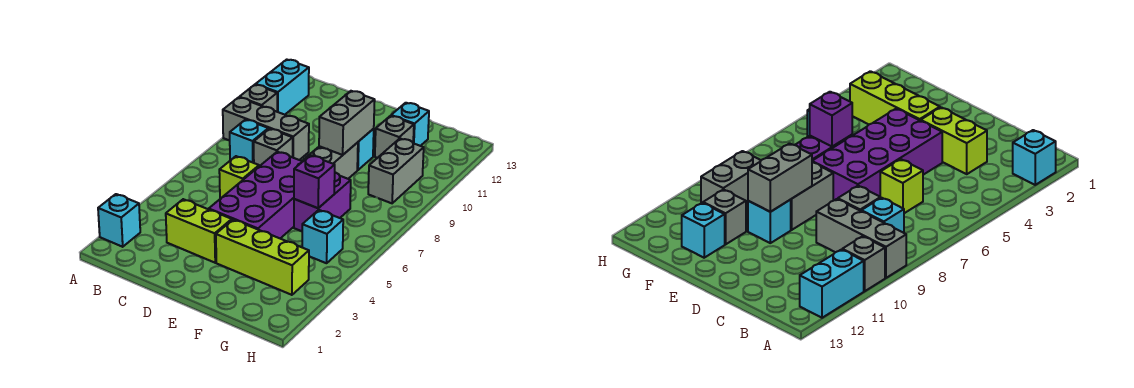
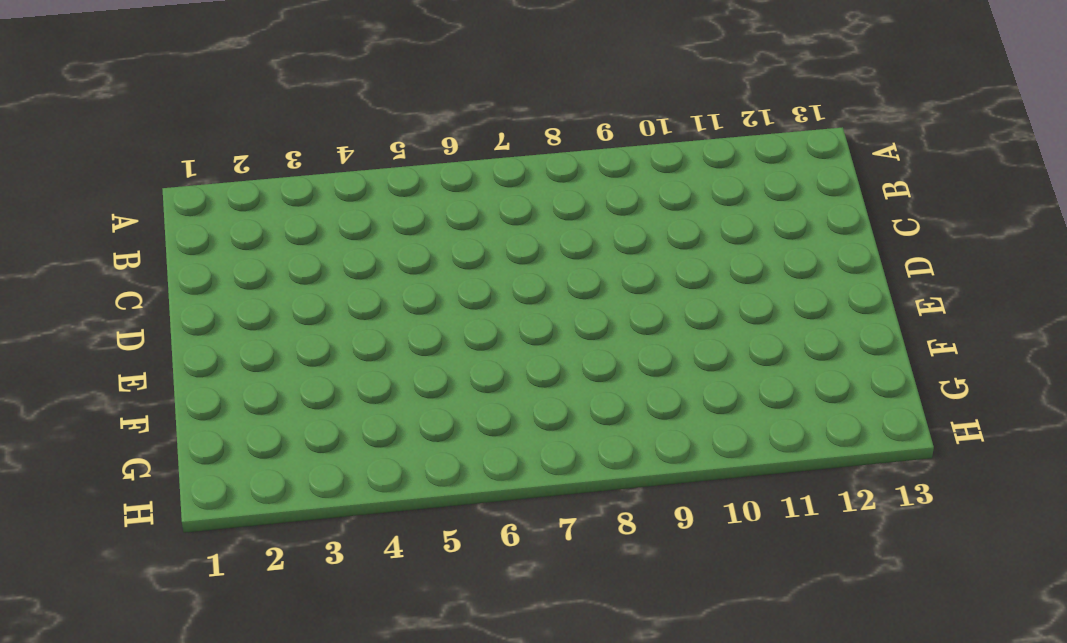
none -> cyan 1x1 brick [98,194,140,247]
none -> grey 1x3 brick [223,97,309,160]
none -> grey 1x1 brick [239,85,277,112]

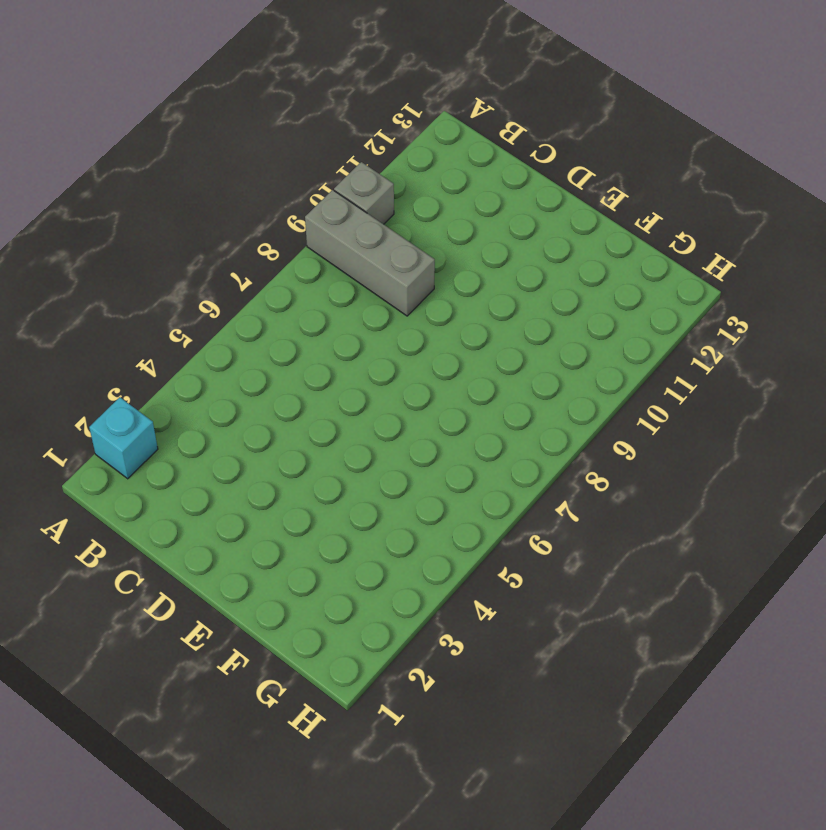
none -> cyan 1x2 brick [256,60,309,115]
none -> cyan 1x1 brick [230,120,268,163]
none -> lime 1x2 brick [166,199,232,263]

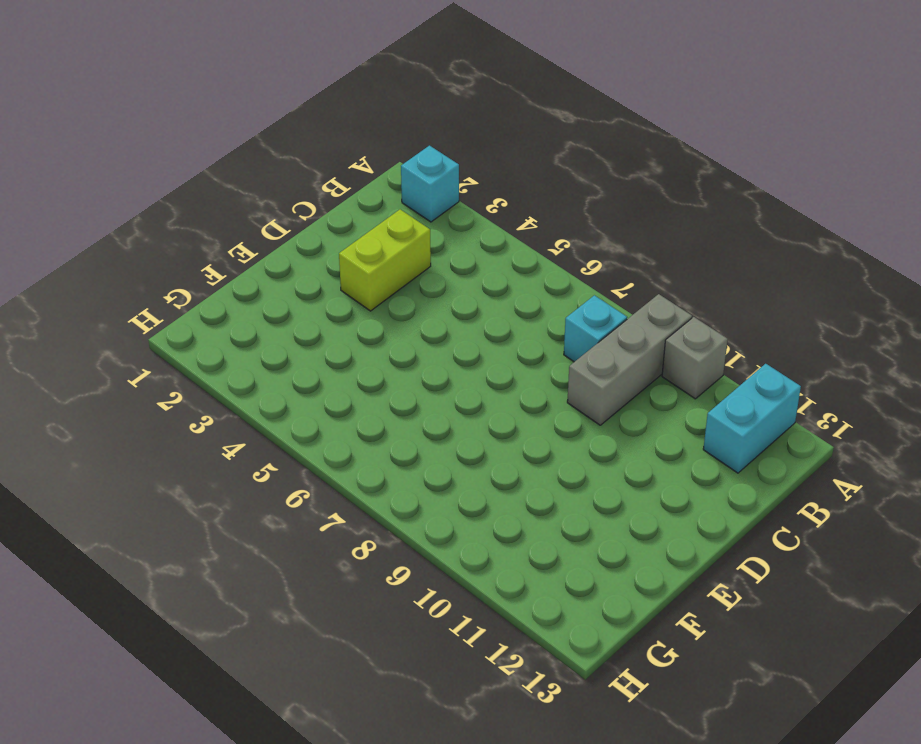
cyan 1x2 brick [703,364,801,473] -> cyan 1x2 brick turned to [256,60,309,115]
none -> lime 1x1 brick [219,156,259,199]
none -> grey 1x1 brick [254,129,293,166]
none -> purple 2x4 brick [209,152,303,238]

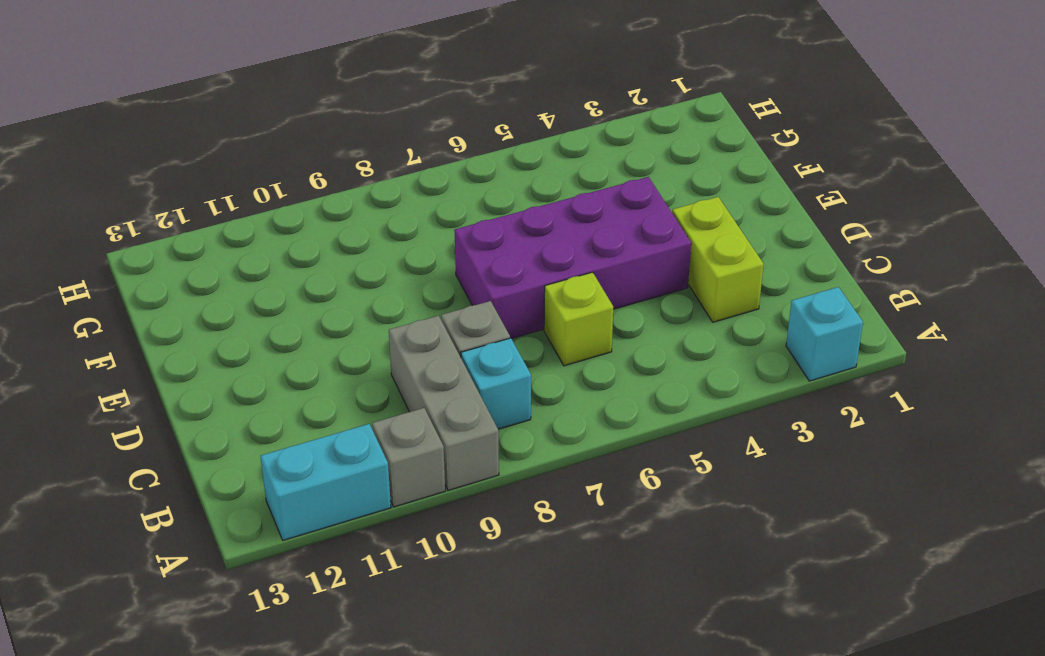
none -> lime 1x3 brick [216,220,309,295]
none -> grey 1x2 brick [303,142,358,179]
none -> cyan 1x1 brick [357,129,374,170]

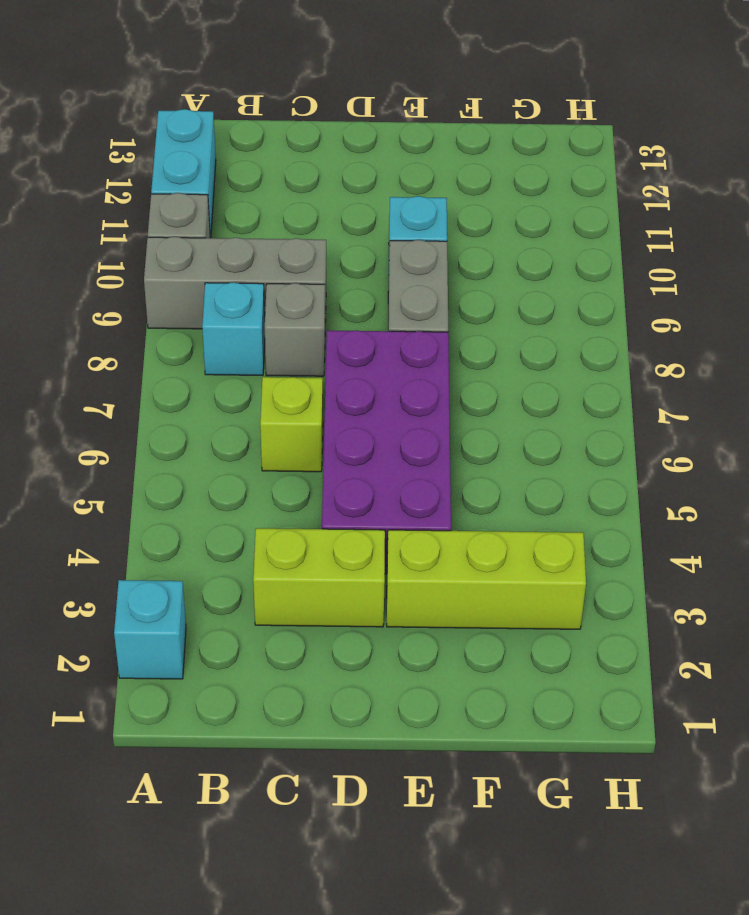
none -> purple 1x2 brick [294,173,351,231]
none -> grey 1x1 brick [375,116,414,158]
none -> cyan 1x1 brick [391,103,429,146]

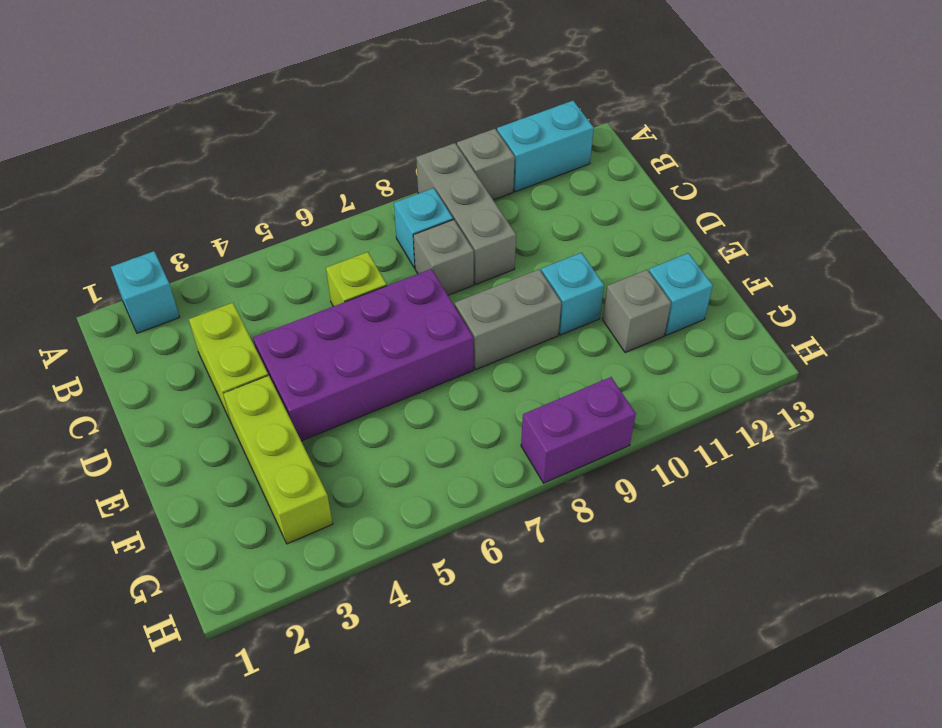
purple 1x2 brick [521,377,636,483] -> purple 1x2 brick moved to [294,173,351,231]
none -> cyan 1x1 brick [302,210,343,263]
none -> grey 1x2 brick [368,139,424,203]
none -> grey 1x2 brick [319,91,375,155]

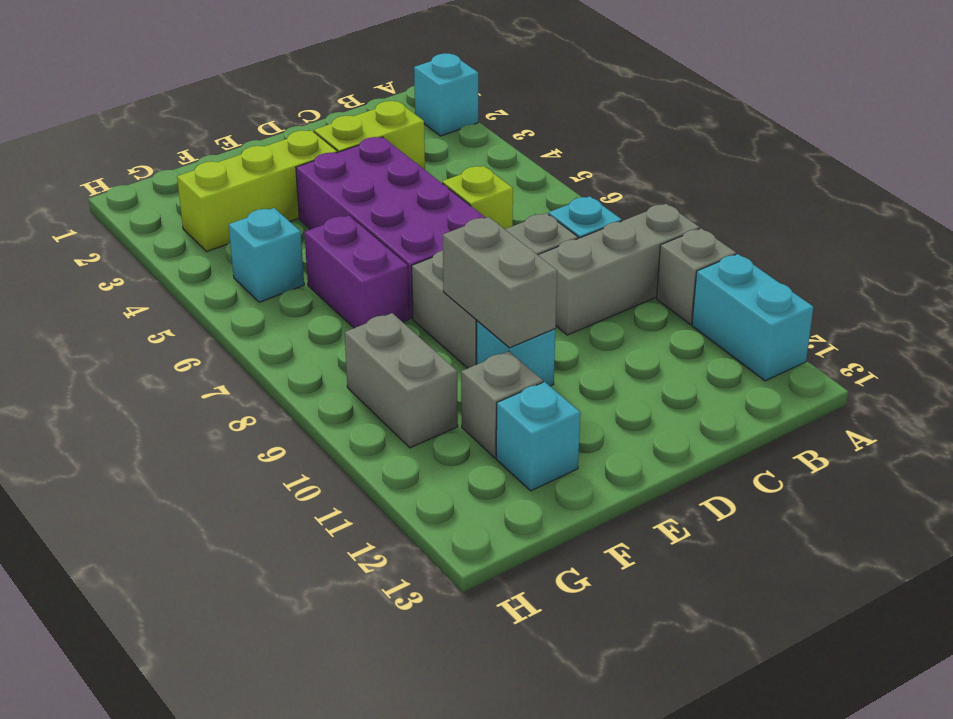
none -> purple 1x1 brick [294,155,335,208]

